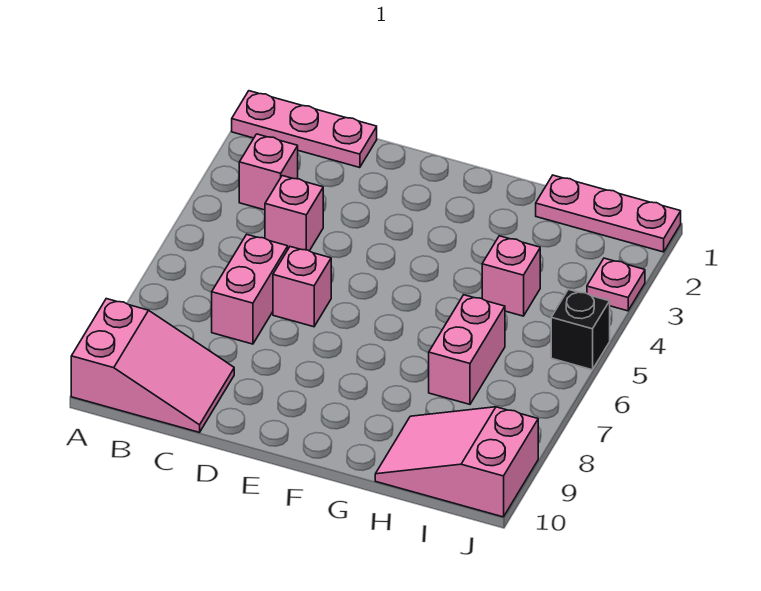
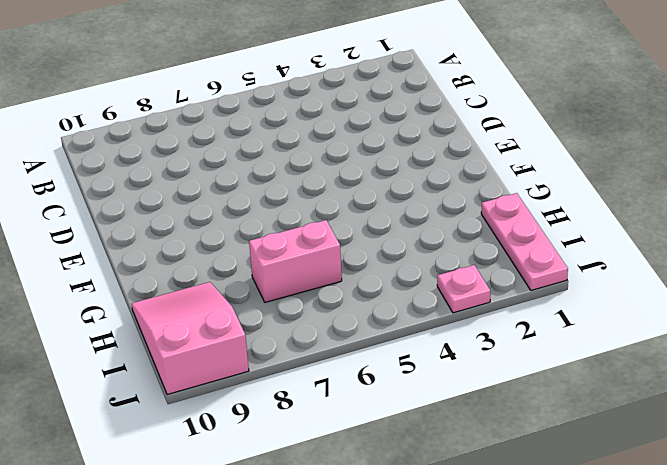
none -> pink 1x3 plate [232,91,377,168]
none -> pink 2x3 slope [71,299,234,432]
none -> pink 1x1 brick [239,134,298,210]

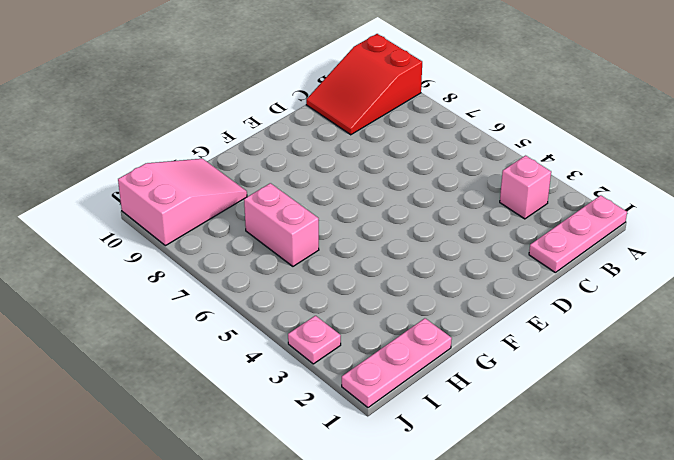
red 2x3 slope [306,34,422,135] -> pink 2x3 slope [71,299,234,432]
none -> pink 1x1 brick [265,176,323,251]
none -> pink 1x2 brick [212,234,288,344]
none -> pink 1x1 brick [273,247,331,327]

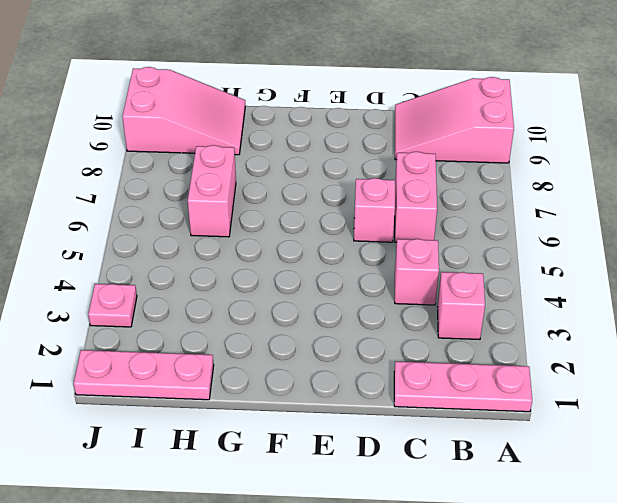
none -> pink 1x1 brick [482,236,540,316]
none -> black 1x1 brick [551,289,610,370]

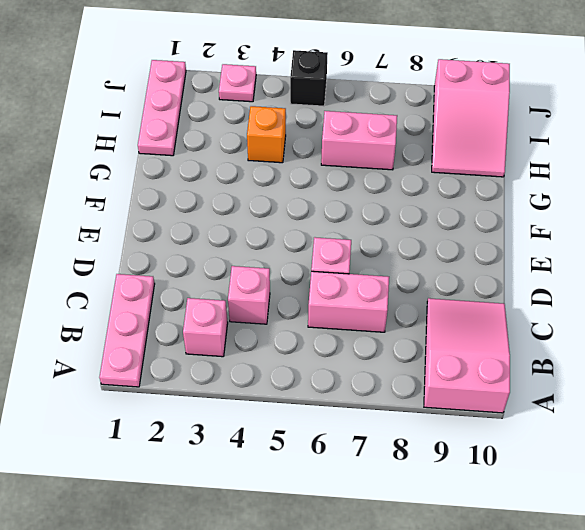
orange 1x1 brick [247,106,286,163] -> pink 1x1 brick [482,236,540,316]

